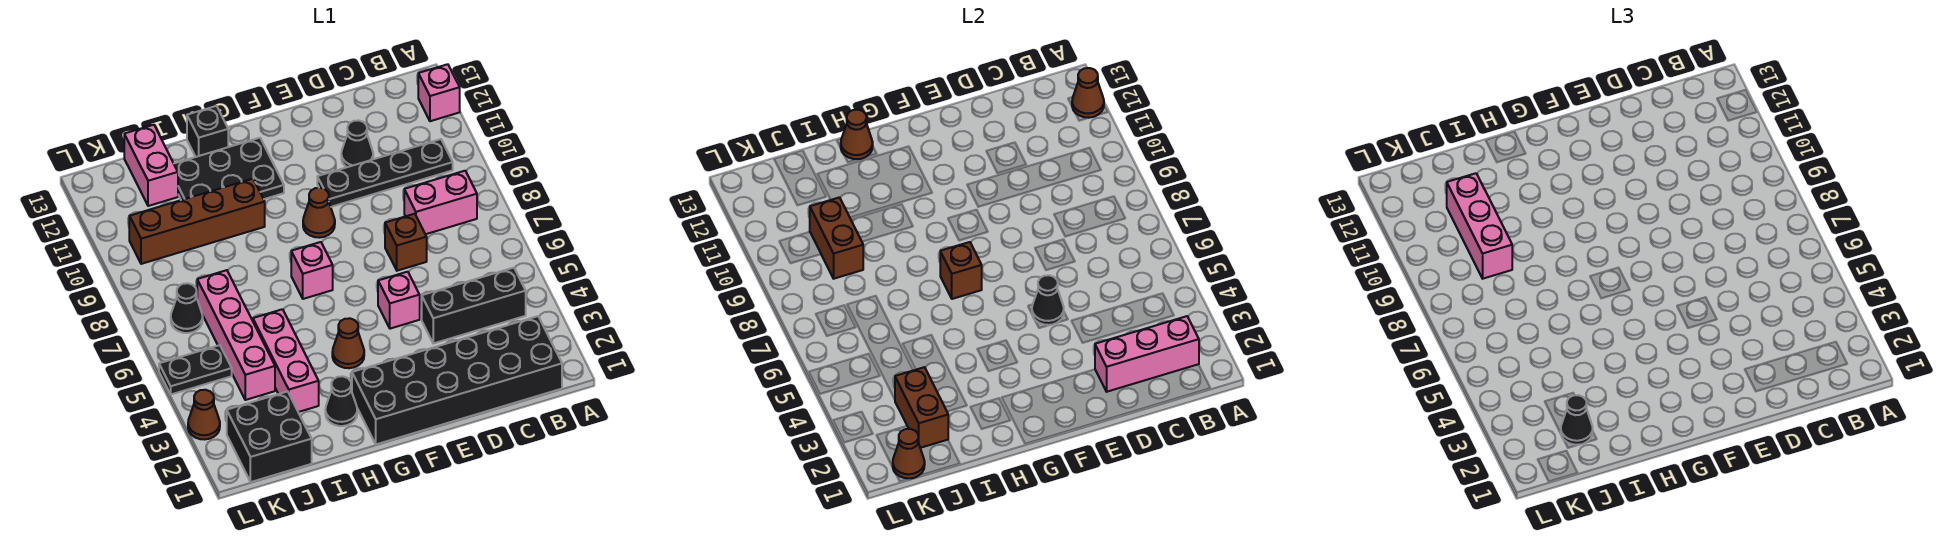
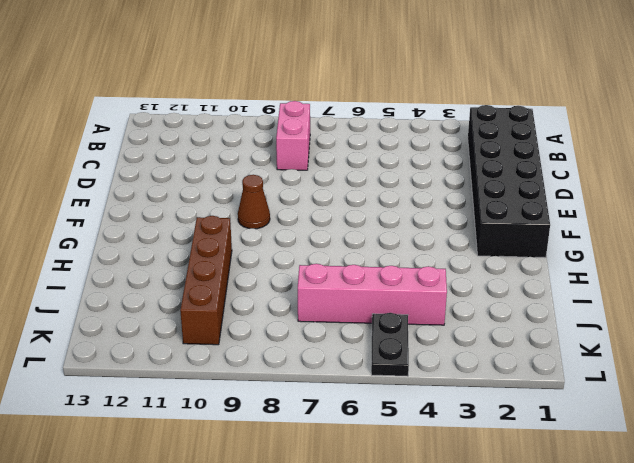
none -> pink 1x1 brick [418,64,460,121]
none -> black 1x3 brick [422,268,526,343]
none -> black 1x4 plate [317,139,453,207]
none -> brown 1x1 brick [385,214,427,271]

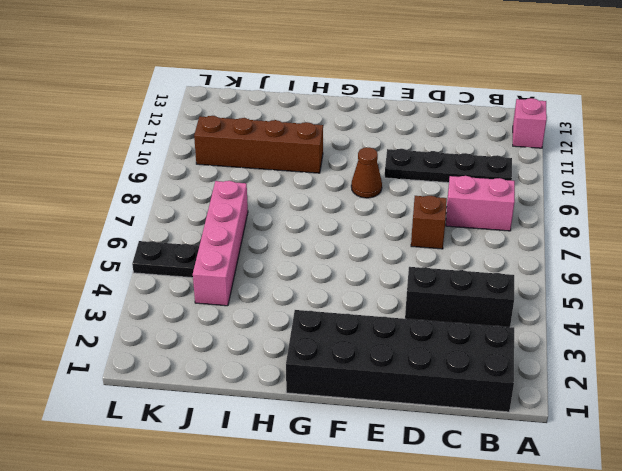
none -> black 1x1 cone [341,120,373,167]
none -> pink 1x1 brick [378,272,420,329]
none -> brown 1x1 cone [332,318,364,368]
none -> pink 1x1 brick [291,242,333,299]

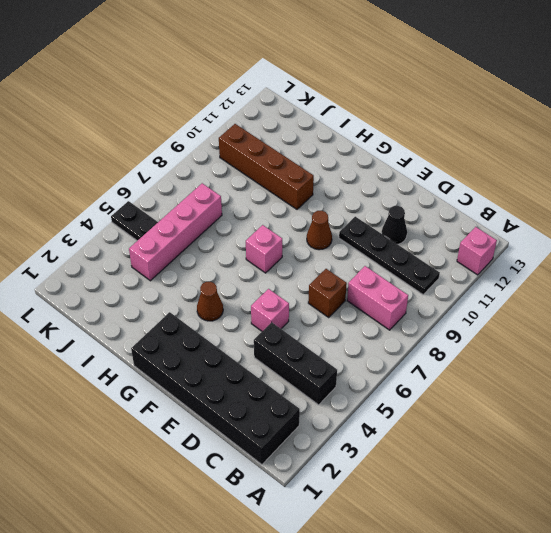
none -> black 2x3 plate [174,138,284,200]
none -> black 1x1 cone [325,376,357,426]
none -> black 1x1 brick [187,106,228,157]
none -> pink 1x3 brick [253,309,319,412]

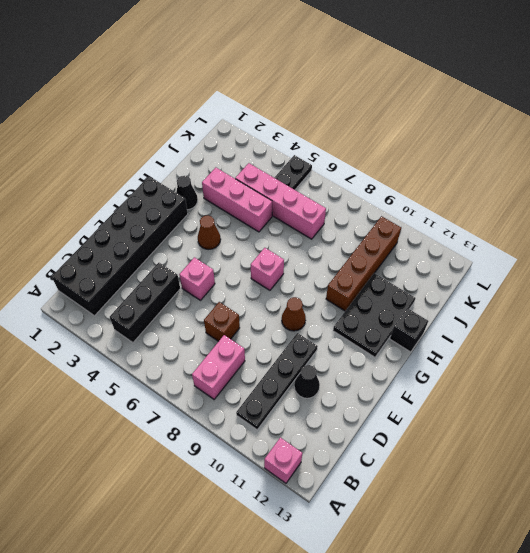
none -> black 2x2 brick [227,391,312,482]
none -> pink 1x2 brick [124,125,178,206]
none -> black 1x1 cone [171,283,203,333]
none -> brown 1x1 cone [188,390,220,440]

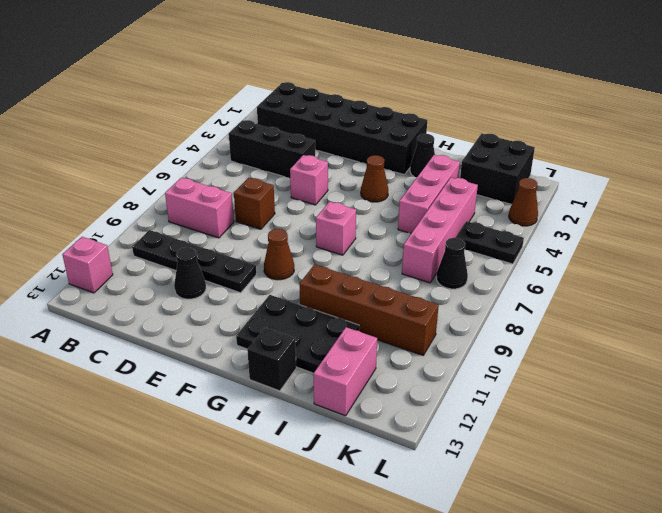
none -> brown 1x1 cone [1072,68,1104,118]
none -> pink 1x3 brick [1095,316,1199,392]
none -> black 1x1 cone [1032,275,1064,325]
none -> brown 1x1 brick [940,242,982,299]

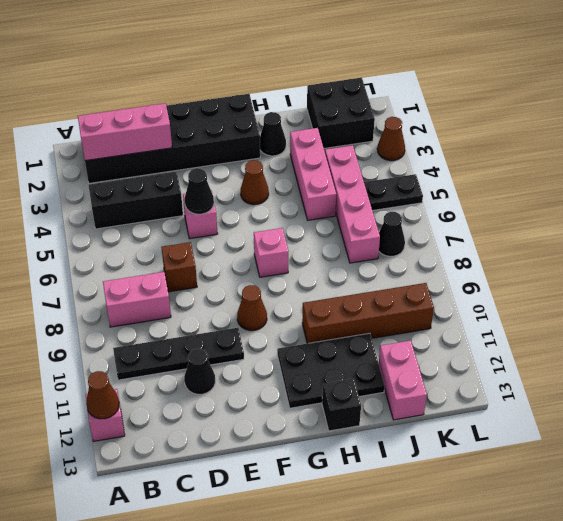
none -> brown 1x1 brick [940,242,982,299]
none -> brown 1x1 cone [840,110,873,159]
none -> brown 1x2 brick [895,367,948,448]
none -> brown 1x2 brick [810,197,863,279]

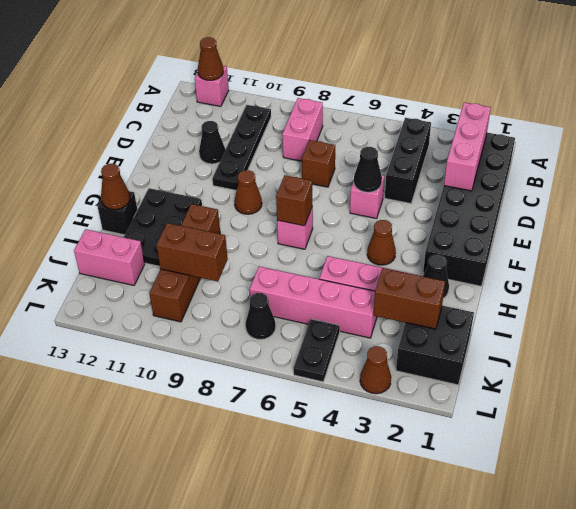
none -> brown 1x1 cone [893,429,925,478]
none -> black 1x1 cone [1561,395,1593,445]
none -> pink 1x3 brick [1447,173,1512,279]

